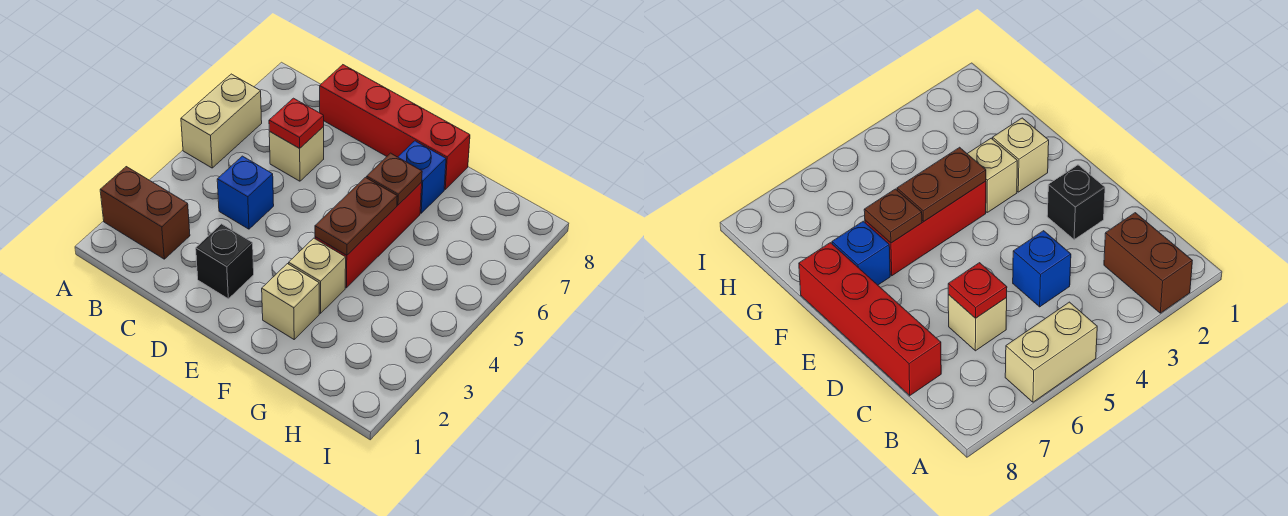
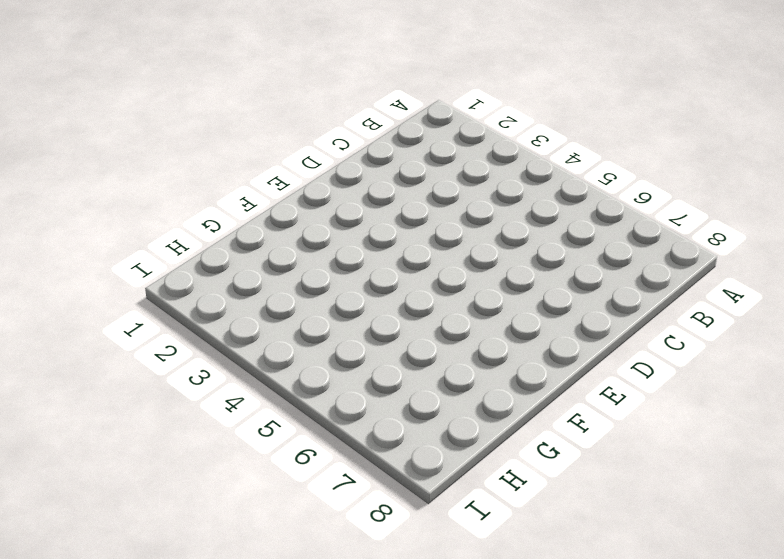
none -> brown 1x2 brick [100,167,190,259]
none -> tan 1x2 brick [181,74,262,168]
none -> blue 1x1 brick [217,156,274,229]

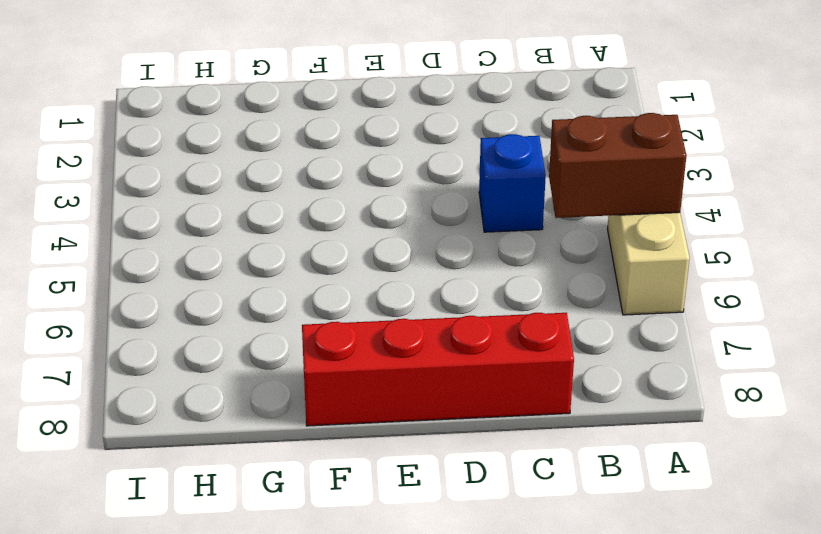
brown 1x2 brick [549,113,687,218] -> brown 1x2 brick moved to [100,167,190,259]
none -> tan 1x1 brick [269,127,324,181]
none -> black 1x1 brick [196,224,254,299]
none -> tan 1x1 brick [262,264,319,339]

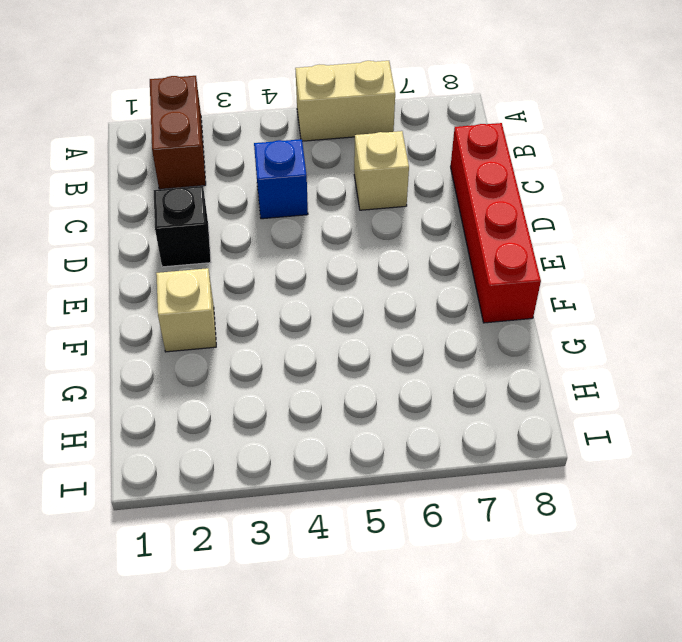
none -> tan 1x1 brick [289,238,346,313]
none -> red 1x3 brick [315,183,422,288]
none -> blue 1x1 brick [398,141,446,213]

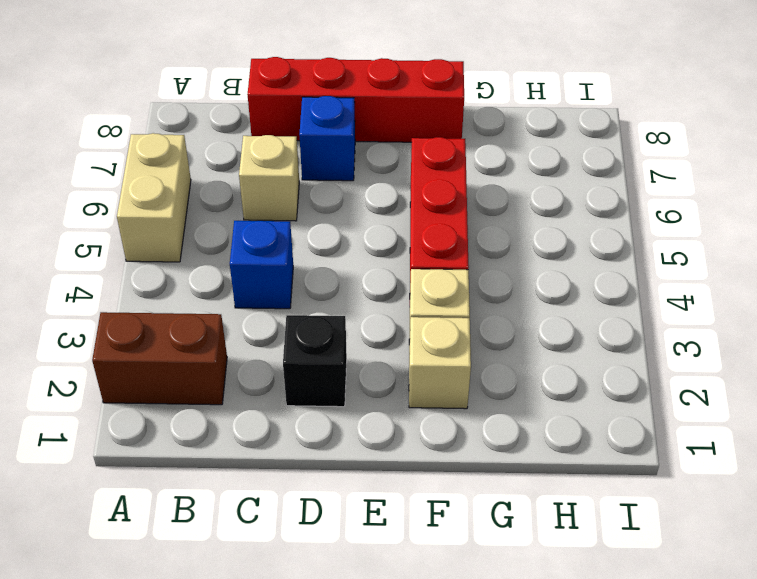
blue 1x1 brick [299,96,355,181] -> blue 1x1 brick moved to [398,141,446,213]
none -> red 1x1 plate [269,98,324,148]
none -> brown 1x2 plate [315,177,397,255]
none -> brown 1x1 plate [367,153,422,205]

